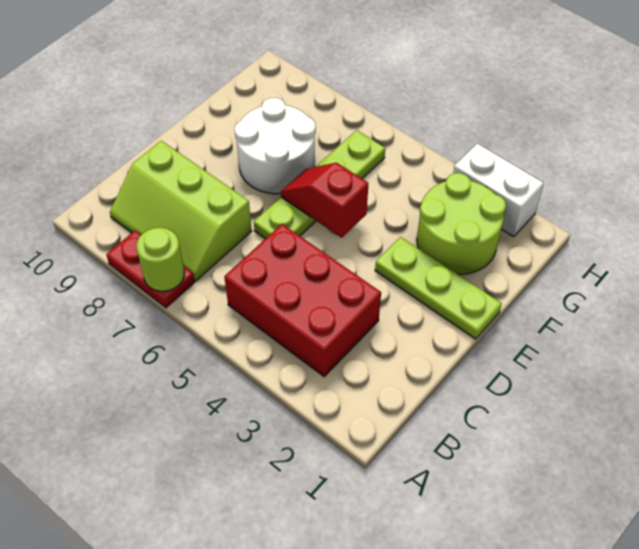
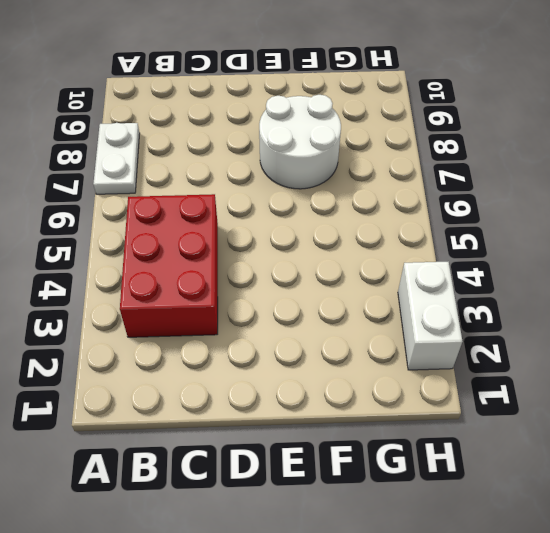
white 1x2 plate [93,123,140,194] -> red 1x2 plate [106,230,195,308]
none -> lime 2x3 slope [110,141,252,281]
none -> lime 1x4 plate [254,130,385,239]

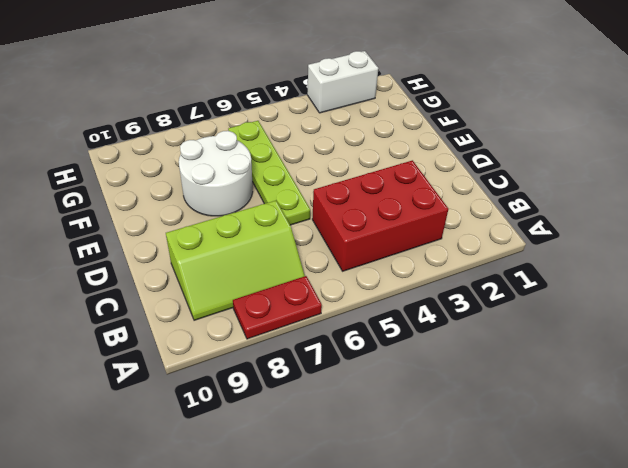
none -> lime 1x3 plate [375,237,502,339]
none -> lime 2x2 round brick [417,173,506,274]

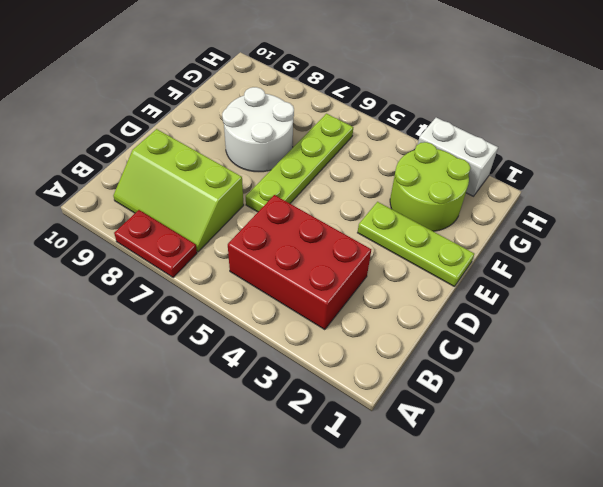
none -> lime 1x1 round brick [137,228,184,291]
none -> red 1x2 slope [281,163,368,238]

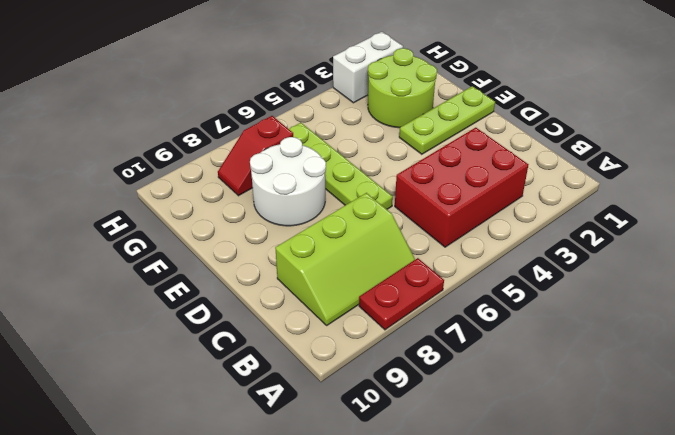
red 1x2 slope [218,116,293,196] -> red 1x2 slope moved to [281,163,368,238]
none -> lime 1x1 round brick [137,228,184,291]

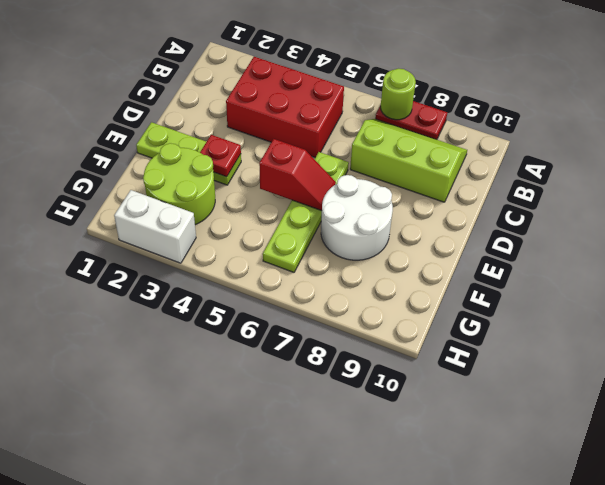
red 1x1 plate [200,135,241,177] -> none

